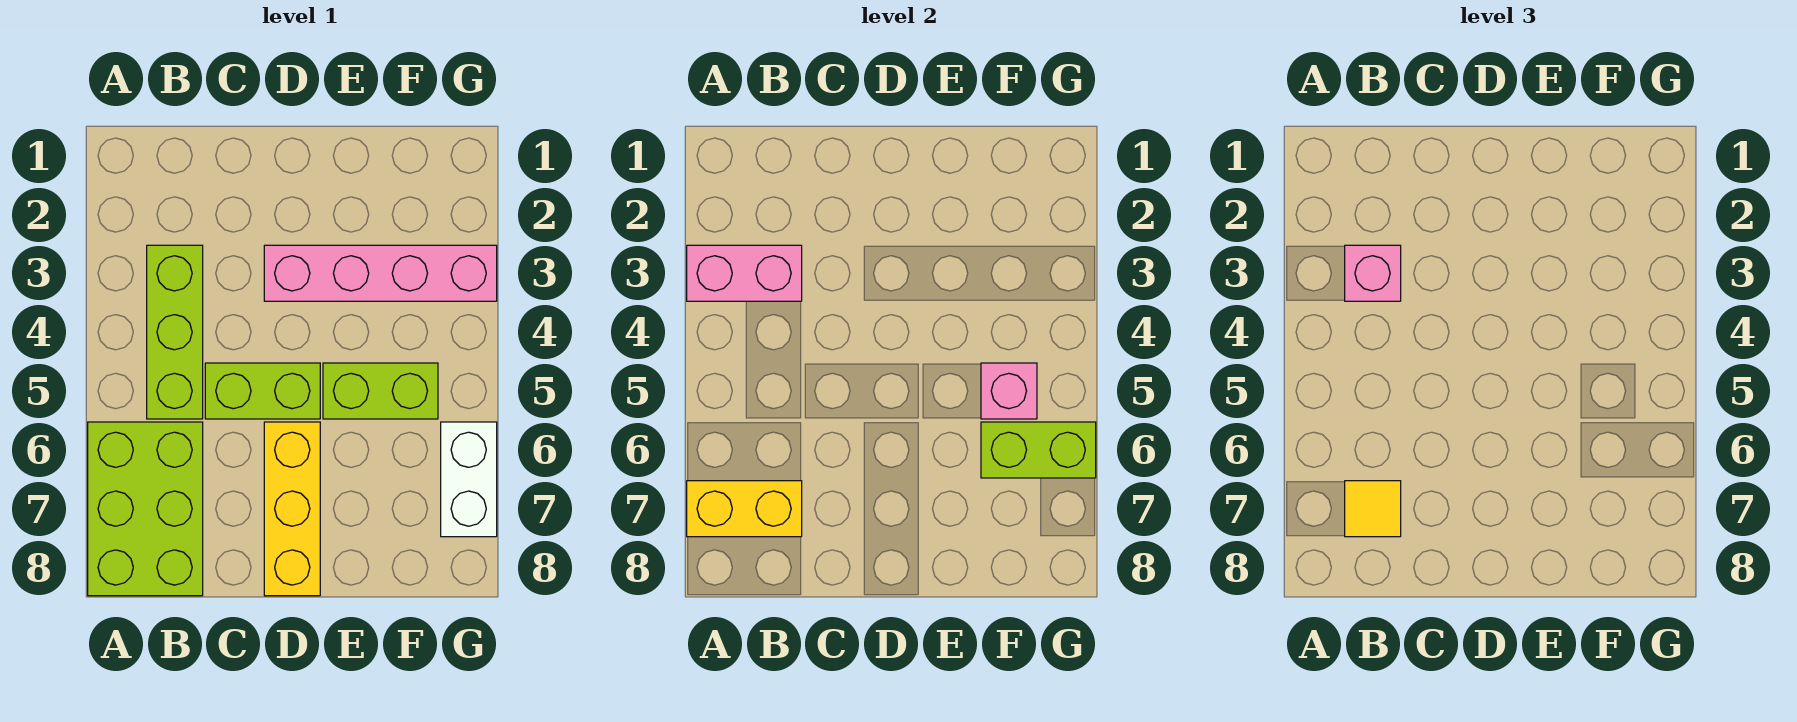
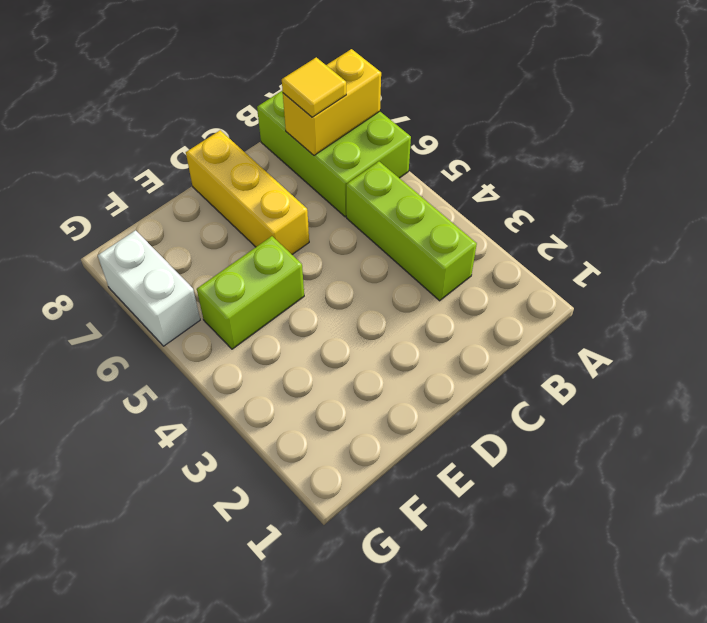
none -> lime 1x2 brick [205,363,320,419]
none -> pink 1x4 brick [264,245,497,301]
none -> pink 1x2 brick [687,245,802,301]

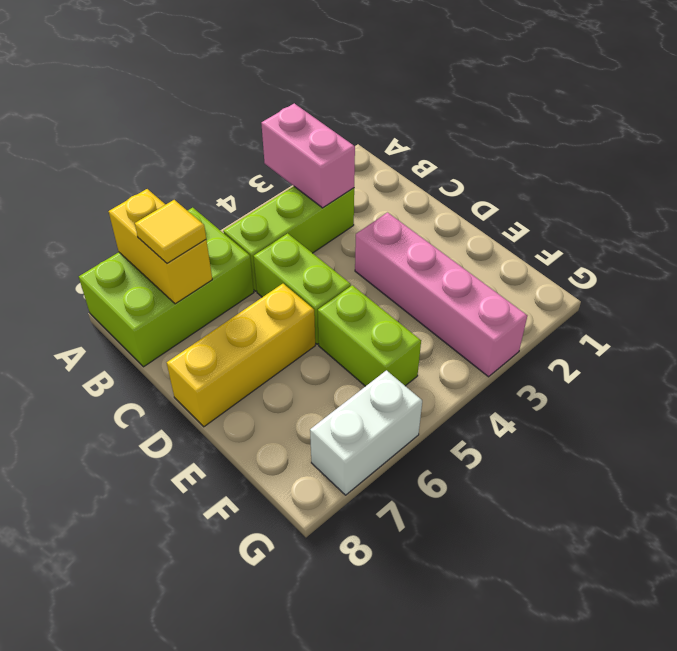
none -> pink 1x1 brick [981,363,1037,419]
none -> lime 1x2 brick [981,422,1096,478]
none -> pink 1x1 brick [1345,245,1401,301]

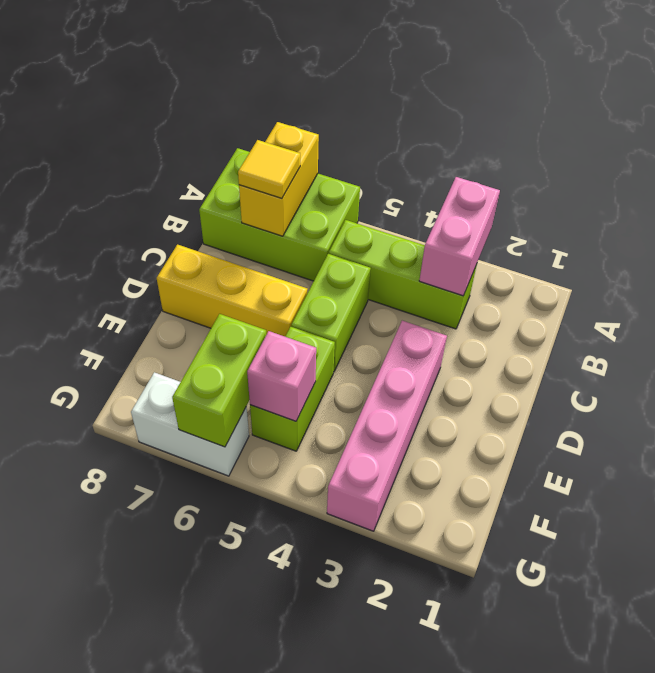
none -> pink 1x1 brick [1345,245,1401,301]

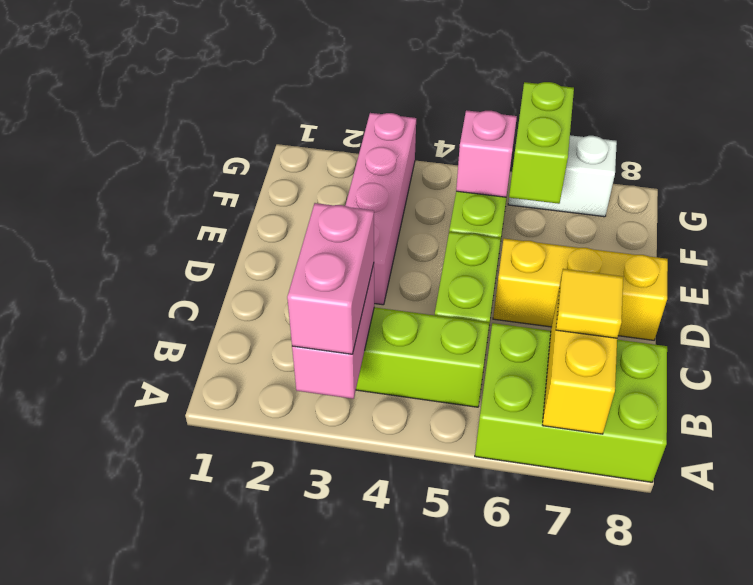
pink 1x2 brick [287,203,374,354] -> pink 1x1 brick [1345,245,1401,301]

